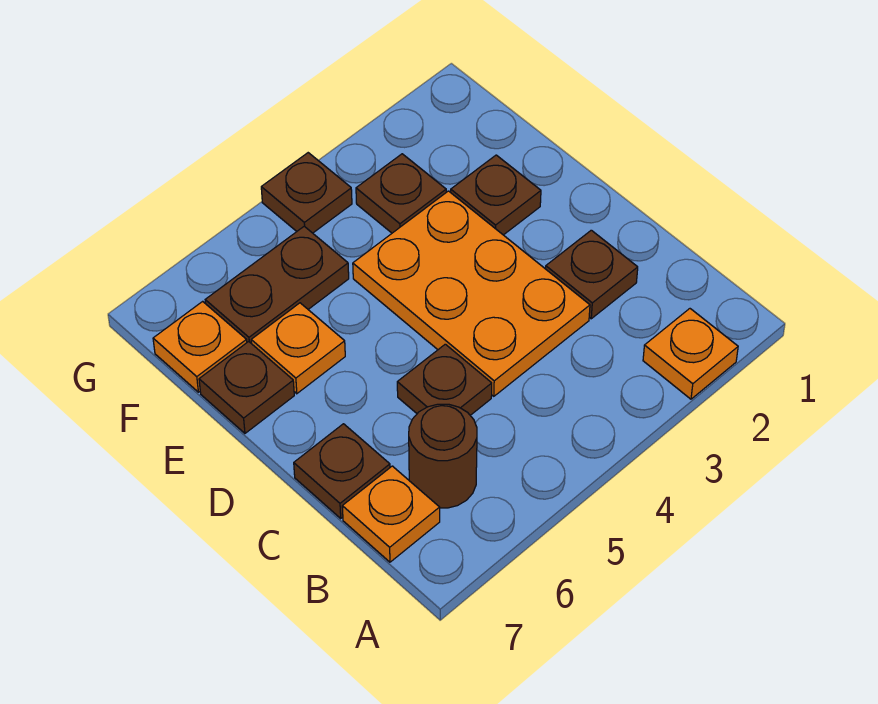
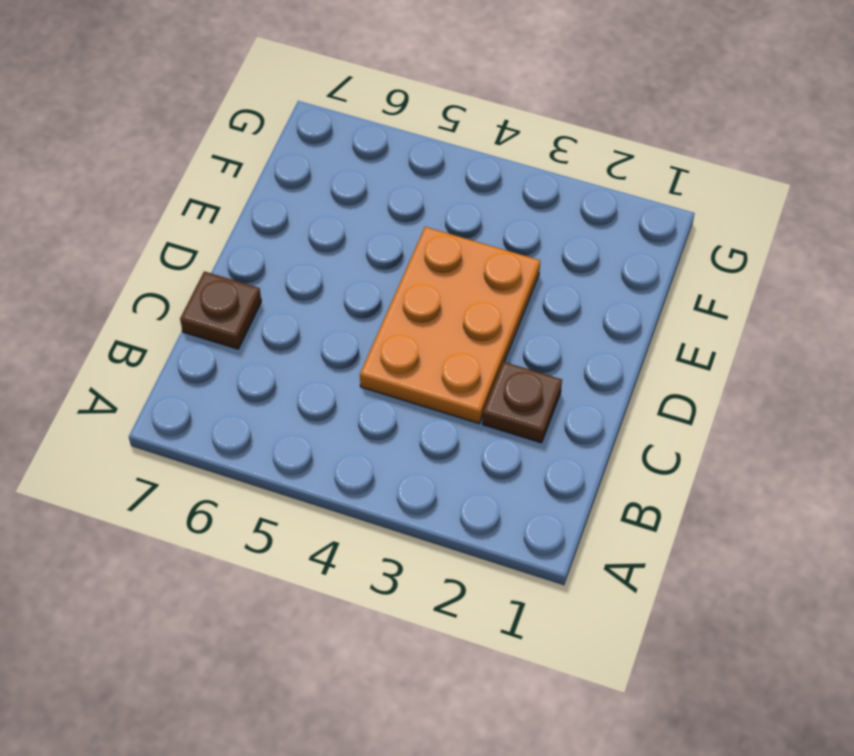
none -> orange 1x1 plate [643,309,738,399]
none -> brown 1x1 round brick [409,404,477,508]
none -> orange 1x1 plate [342,466,440,562]

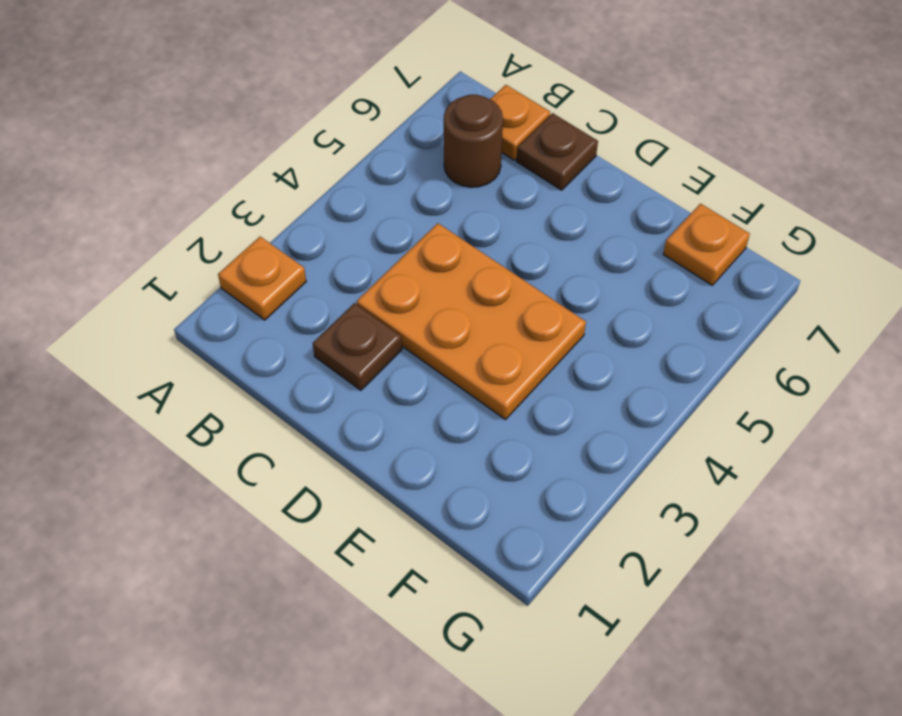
none -> brown 1x1 plate [397,344,492,415]
none -> brown 1x1 plate [451,155,541,235]
none -> orange 1x1 plate [251,303,345,394]

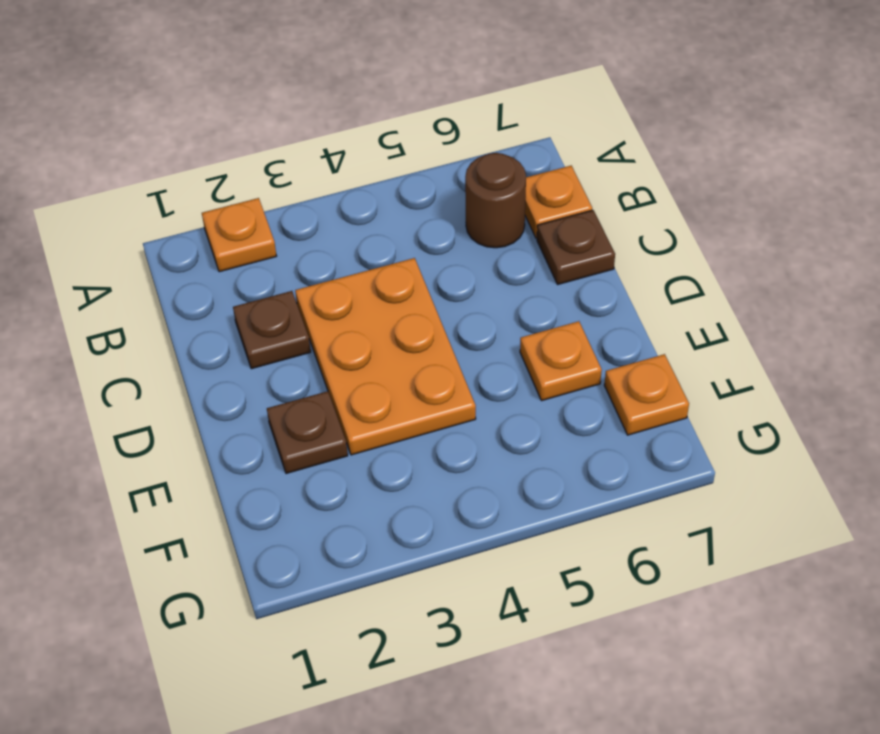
none -> brown 1x1 plate [397,344,492,415]
none -> brown 1x1 plate [199,341,294,433]
none -> brown 1x1 plate [356,154,446,233]

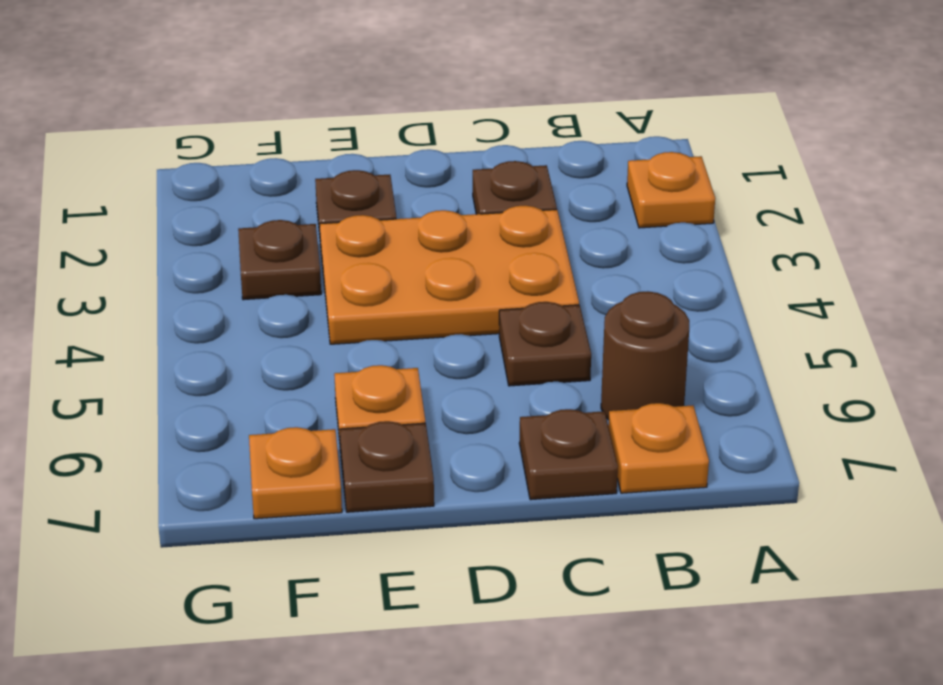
none -> brown 1x2 plate [205,226,349,344]
none -> brown 1x1 plate [261,153,352,233]

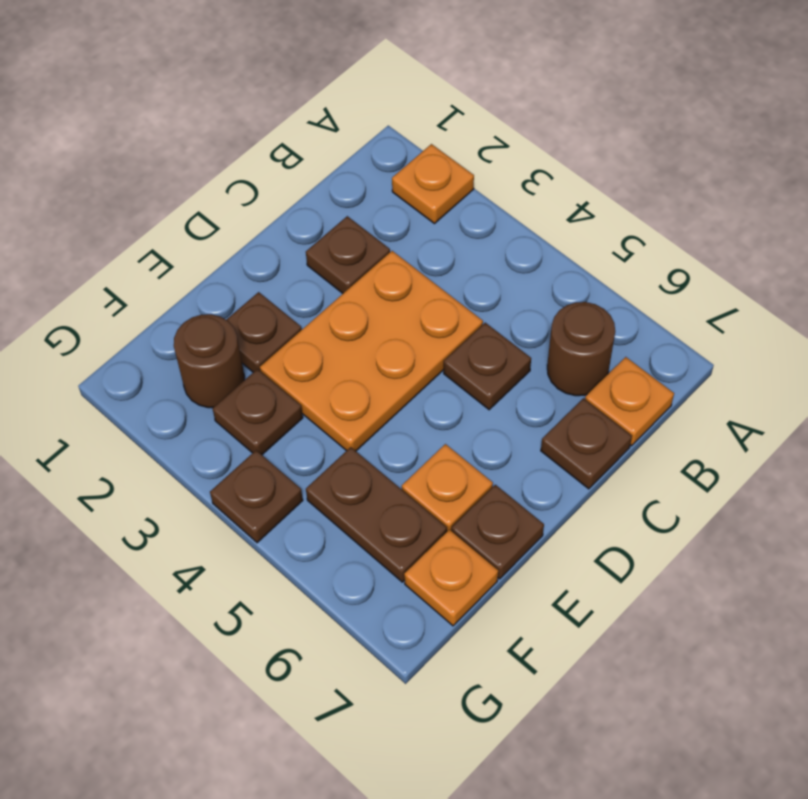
brown 1x1 round brick [174,314,245,408] -> none

